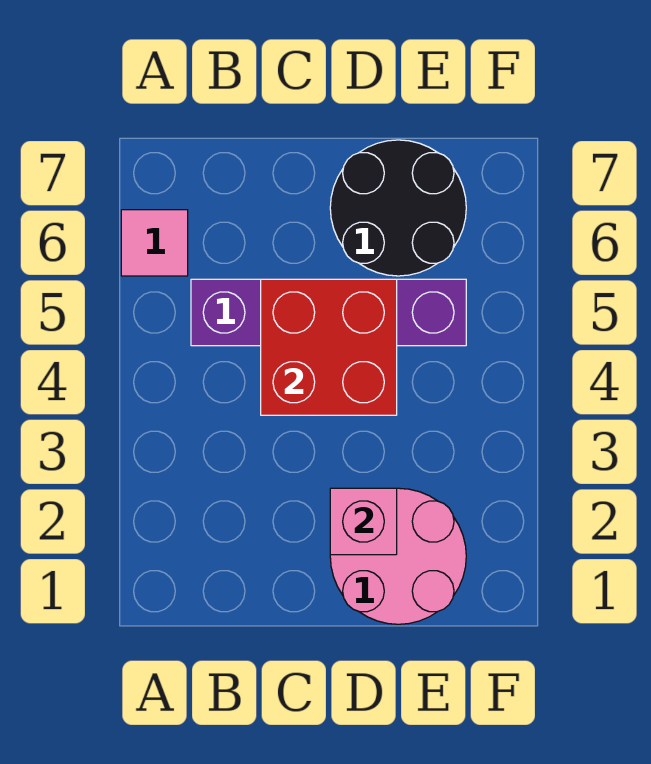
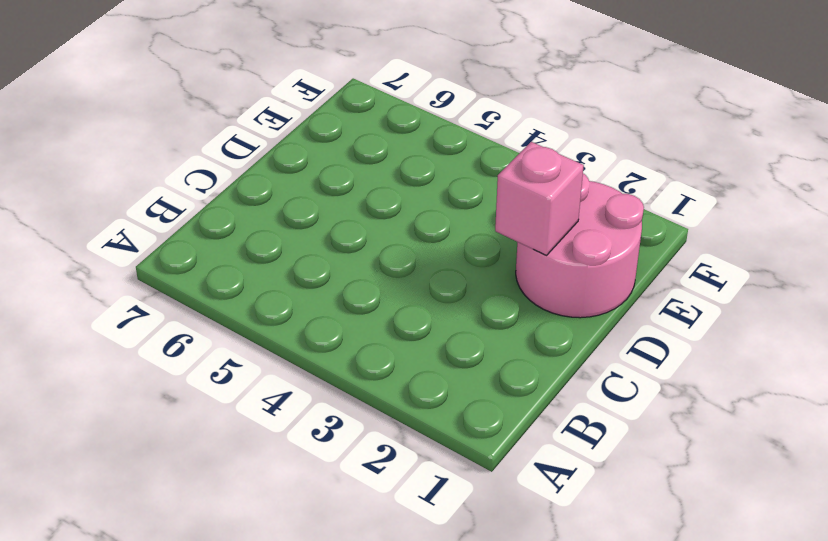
none -> pink 1x1 tile [121,210,188,276]
none -> purple 1x4 brick [191,279,466,346]

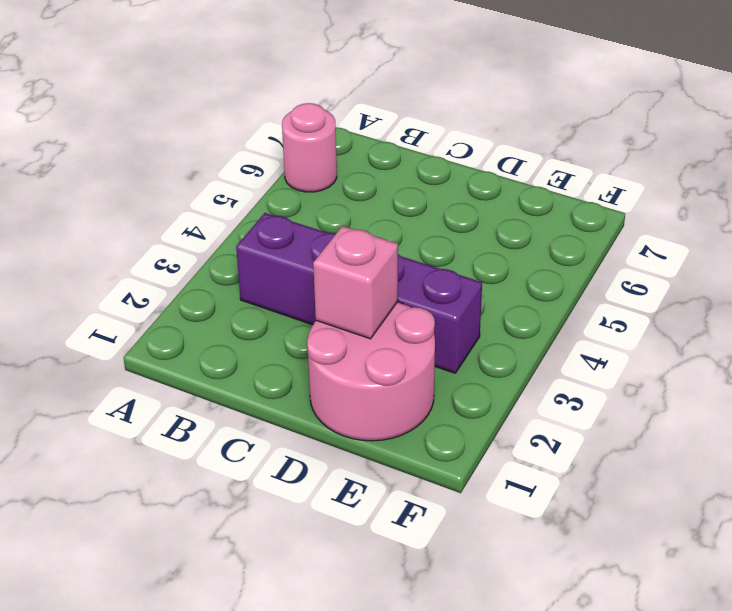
pink 1x1 round brick [282,103,337,192] -> pink 1x1 tile [121,210,188,276]
purple 1x4 brick [236,213,482,373] -> purple 1x4 brick moved to [191,279,466,346]
none -> black 2x2 round brick [330,140,466,276]
none -> red 2x2 brick [261,279,397,415]

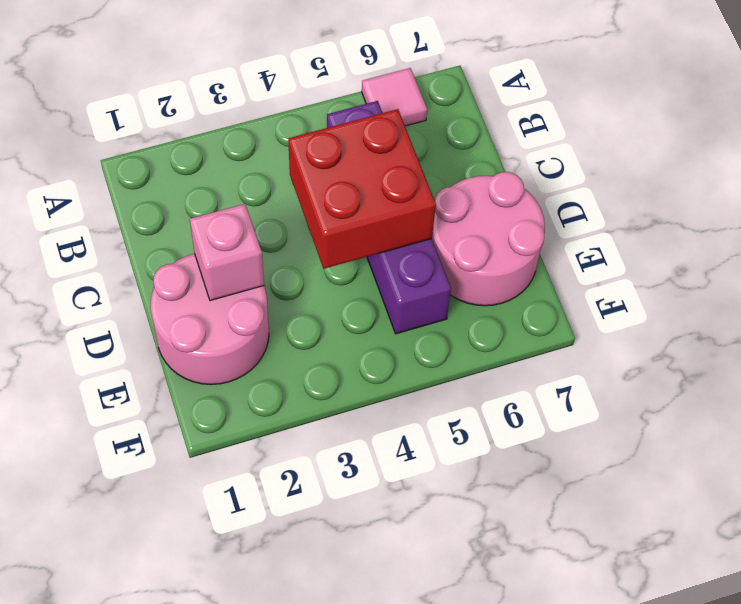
pink 2x2 round brick [432,172,545,306] -> black 2x2 round brick [330,140,466,276]

